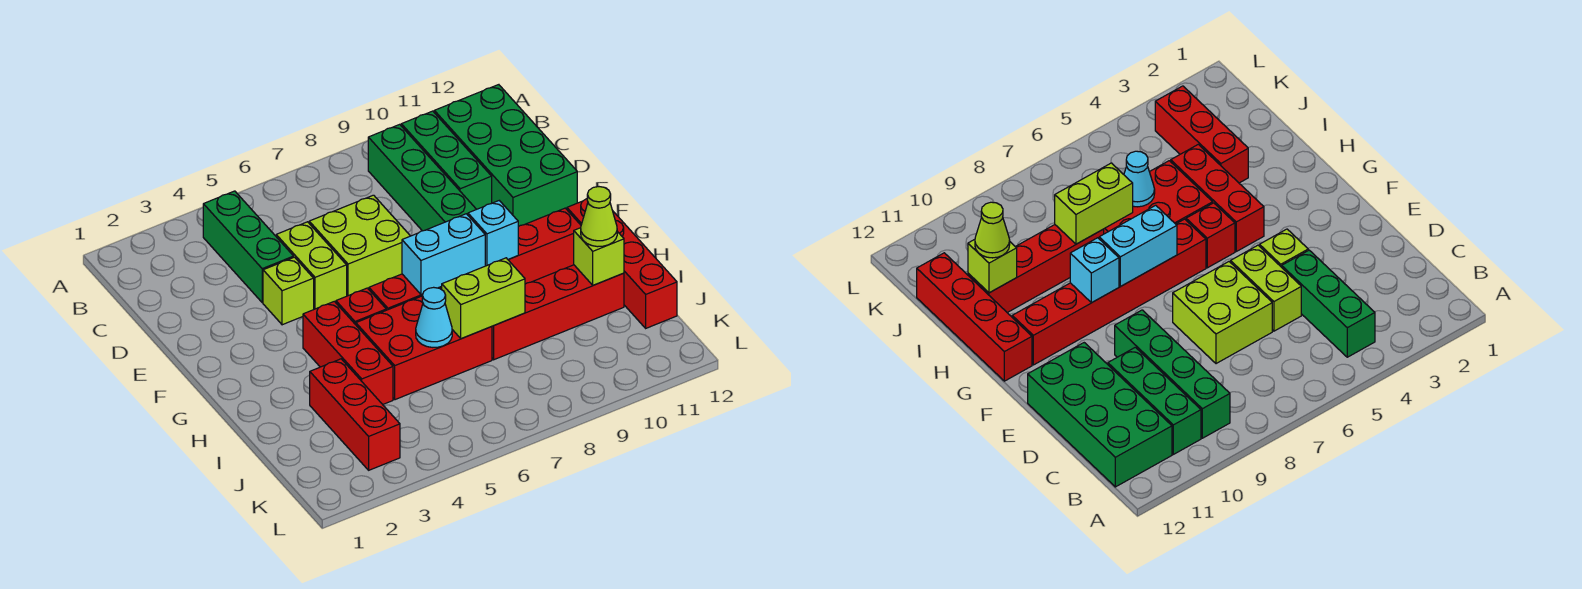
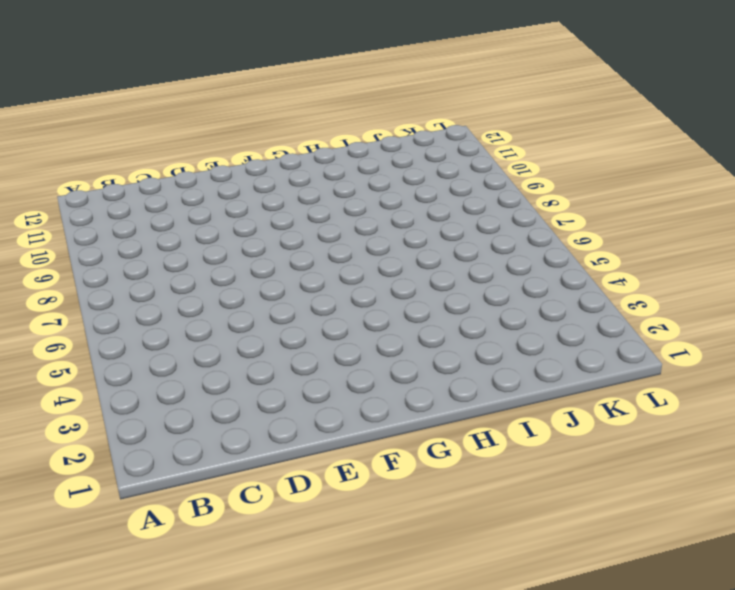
none -> green 1x3 brick [203,191,294,303]
none -> green 1x4 brick [368,124,476,231]
none -> green 1x3 brick [401,111,492,209]

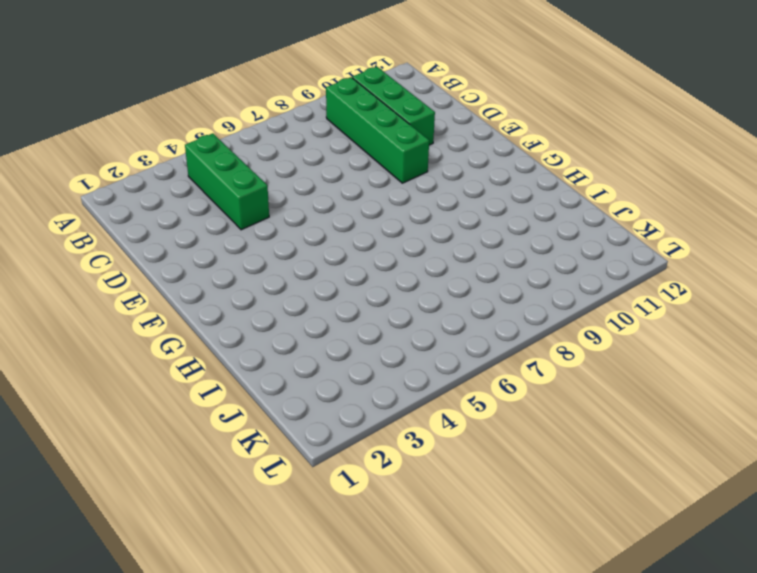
none -> green 2x4 brick [434,85,577,227]
none -> lime 1x2 brick [276,222,347,309]
none -> lime 2x2 brick [309,195,410,296]

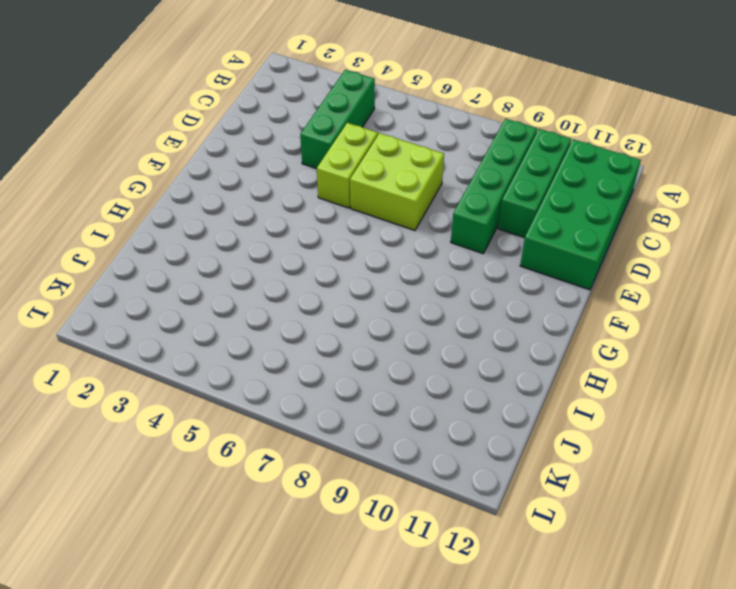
none -> lime 1x1 brick [263,257,314,325]
none -> red 1x3 brick [303,301,393,404]
none -> red 1x1 brick [336,288,386,325]

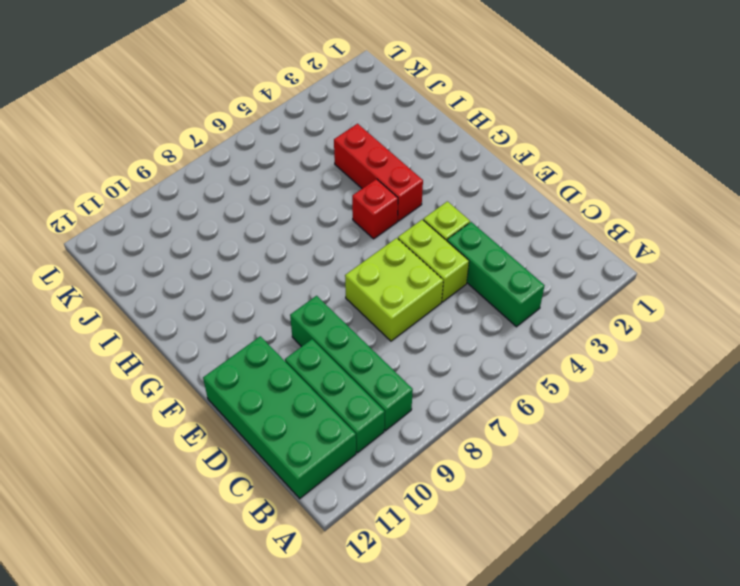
none -> red 1x6 brick [369,208,581,310]
none -> red 1x4 brick [567,199,677,328]
none -> red 2x3 brick [356,287,492,400]

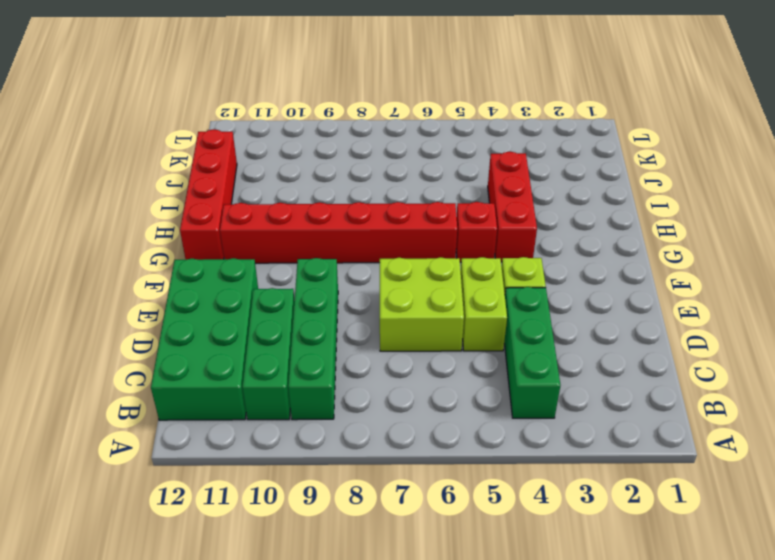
none -> red 2x3 brick [356,287,492,400]
none -> red 1x3 brick [310,359,400,470]
none -> red 1x4 brick [492,265,624,360]

